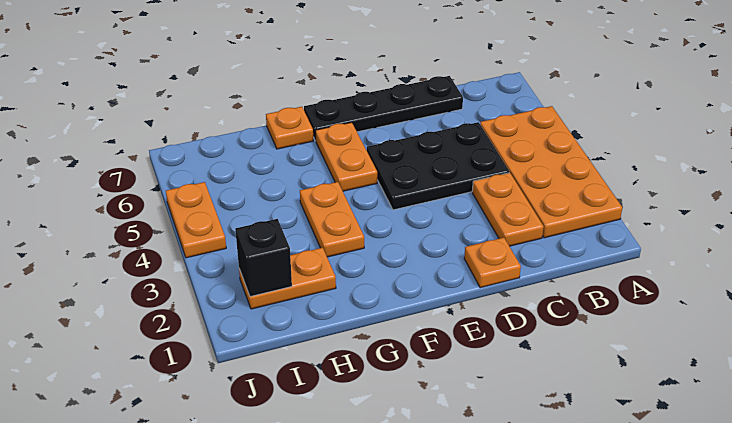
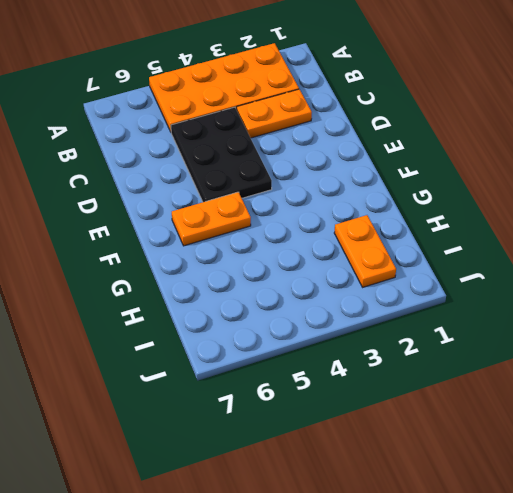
none -> black 1x4 plate [304,76,463,141]
none -> orange 1x1 plate [464,238,521,288]

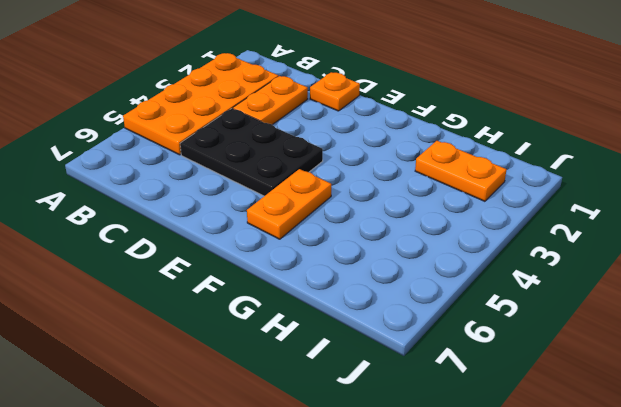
none -> black 1x4 plate [304,76,463,141]
none -> orange 1x2 plate [300,182,364,257]

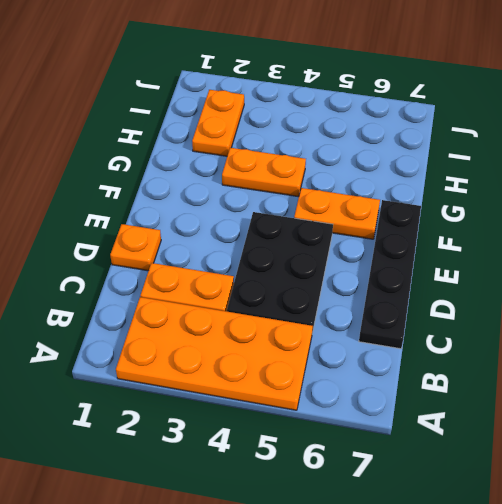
none -> orange 1x1 plate [266,107,313,149]
none -> orange 1x2 plate [166,182,226,258]

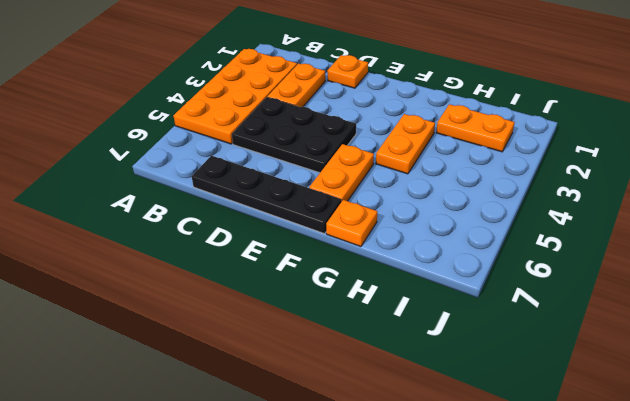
none -> orange 1x2 plate [166,182,226,258]
none -> black 1x1 brick [235,219,292,296]

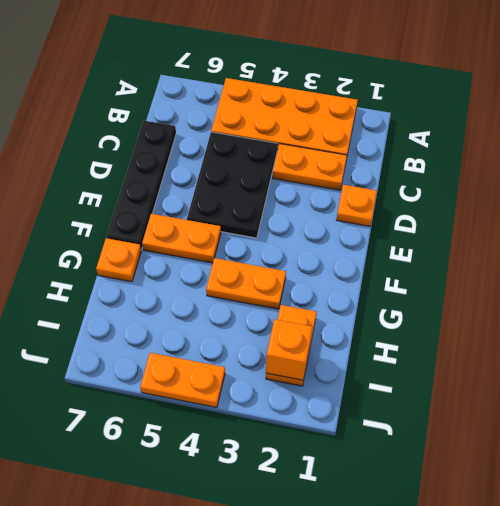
orange 1x1 brick [266,319,312,380] -> black 1x1 brick [235,219,292,296]

